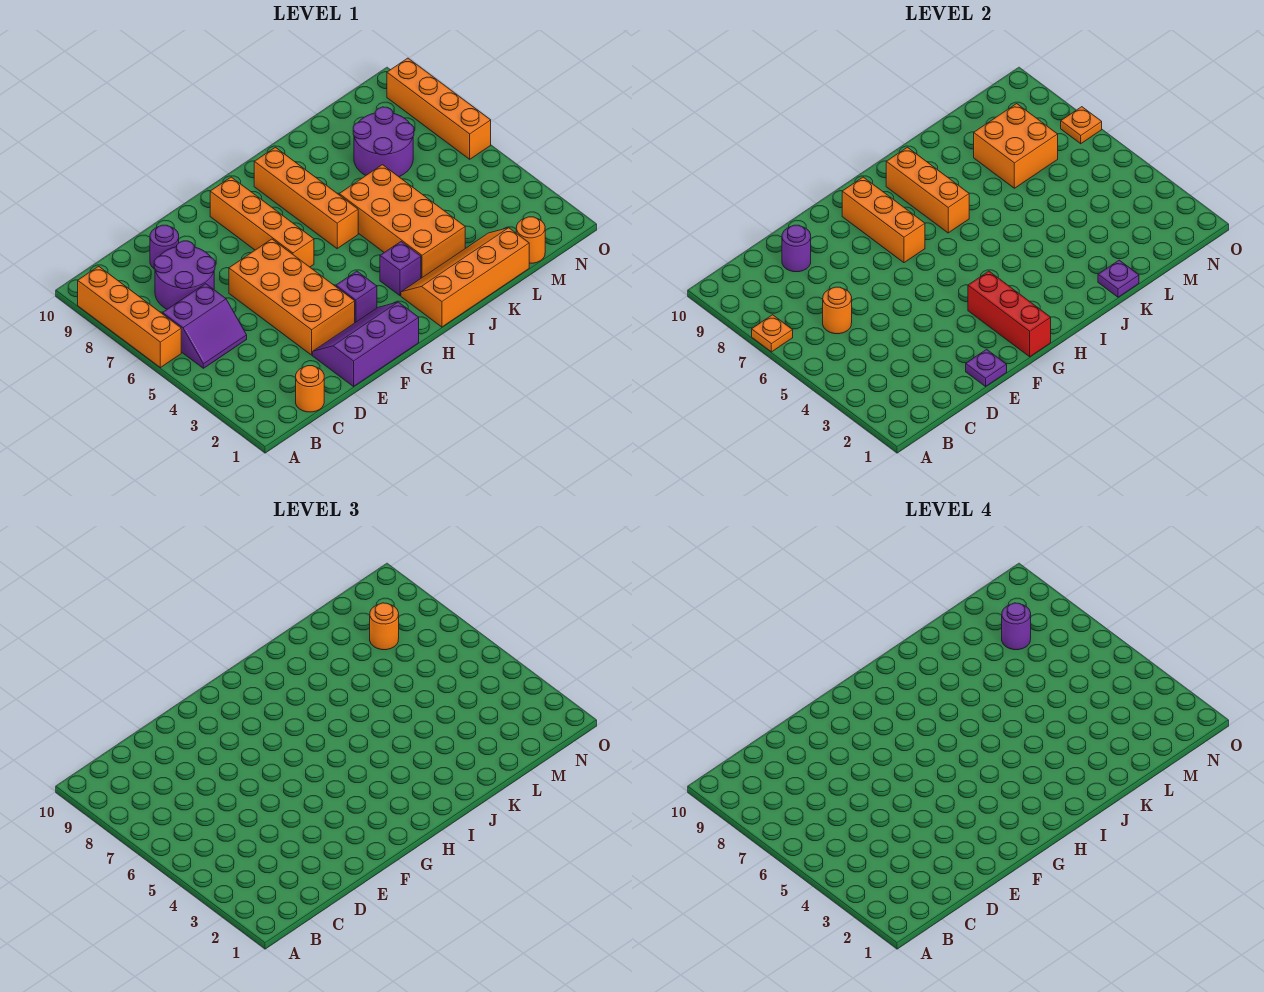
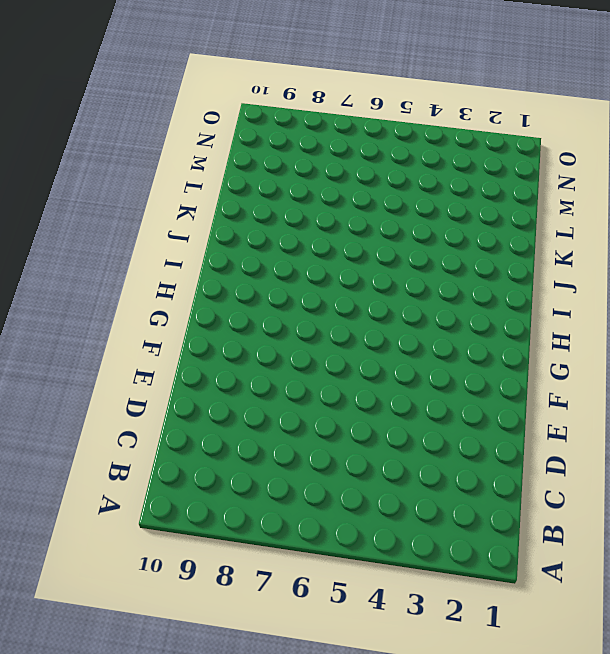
none -> orange 1x4 brick [78,266,181,368]
none -> purple 2x2 slope [163,284,247,368]
none -> orange 1x1 round brick [296,366,324,412]

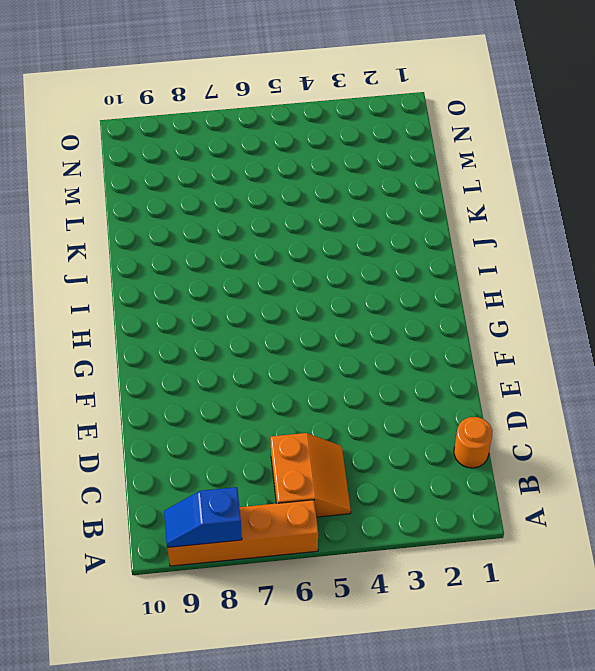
blue 1x2 slope [164,487,242,547] -> none
orange 2x2 slope [271,433,351,517] -> purple 2x2 slope [163,284,247,368]
none -> purple 2x2 round brick [154,241,215,309]
none -> purple 1x1 round brick [150,225,179,268]
none -> purple 2x3 slope [313,302,419,386]

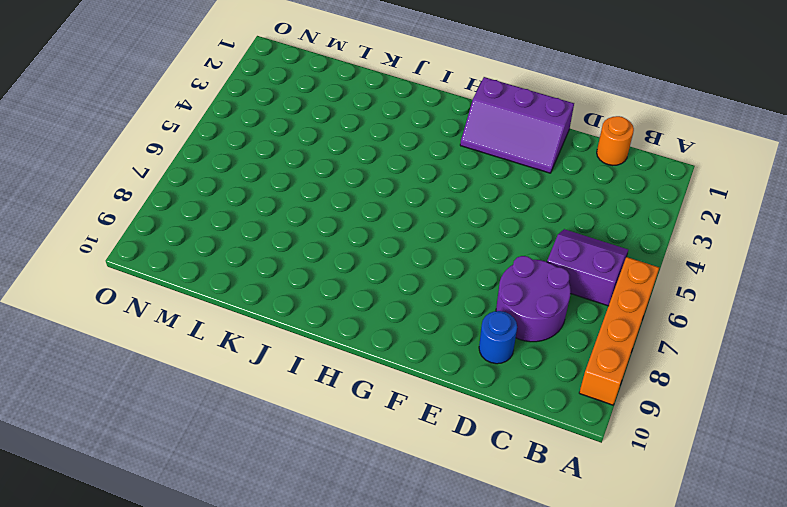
blue 1x1 round brick [479,311,517,364] -> purple 1x1 round brick [150,225,179,268]
none -> orange 2x4 brick [229,239,355,355]
none -> purple 1x1 brick [336,271,377,323]
none -> orange 1x4 brick [210,177,314,267]

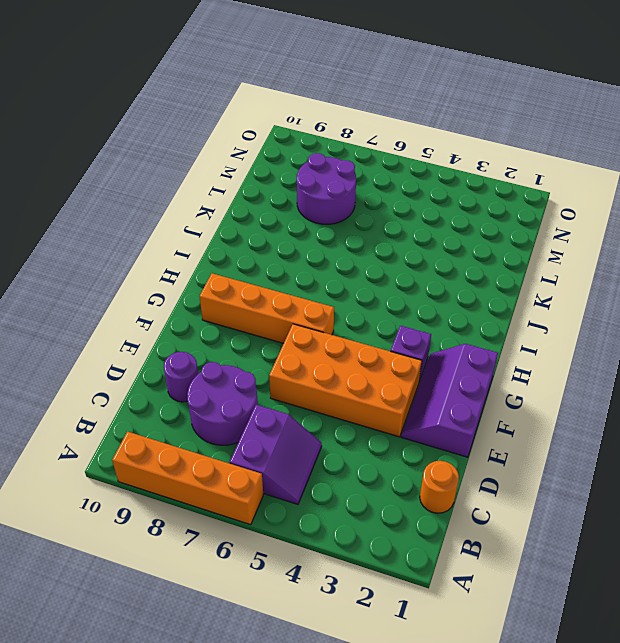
none -> orange 2x4 slope [401,228,529,327]
none -> purple 1x1 brick [380,242,421,296]
none -> orange 1x4 brick [254,147,358,249]

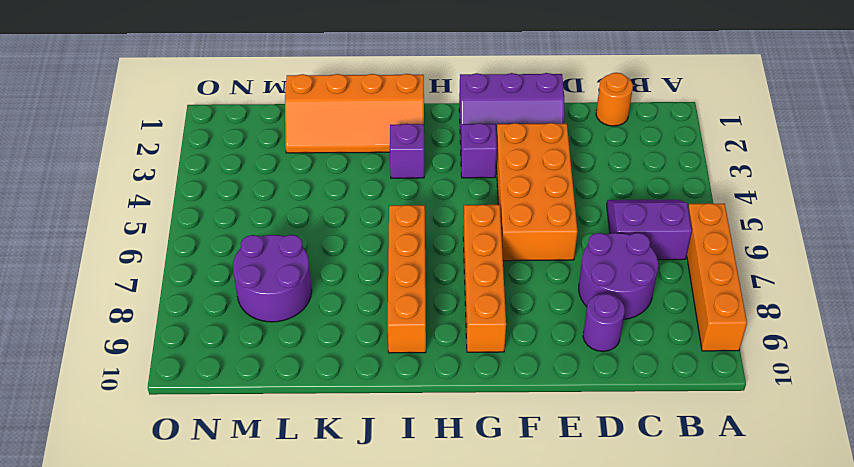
none -> orange 2x4 brick [339,165,465,278]
none -> orange 1x1 round brick [516,217,545,263]
none -> orange 1x4 brick [387,58,491,159]

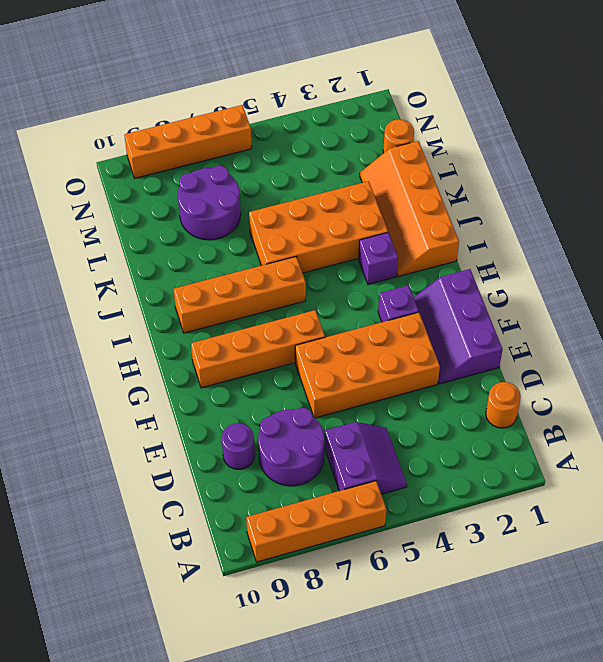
none -> orange 1x1 plate [752,315,793,352]
none -> orange 1x1 round brick [823,287,852,334]
none -> purple 1x1 round brick [782,225,811,272]

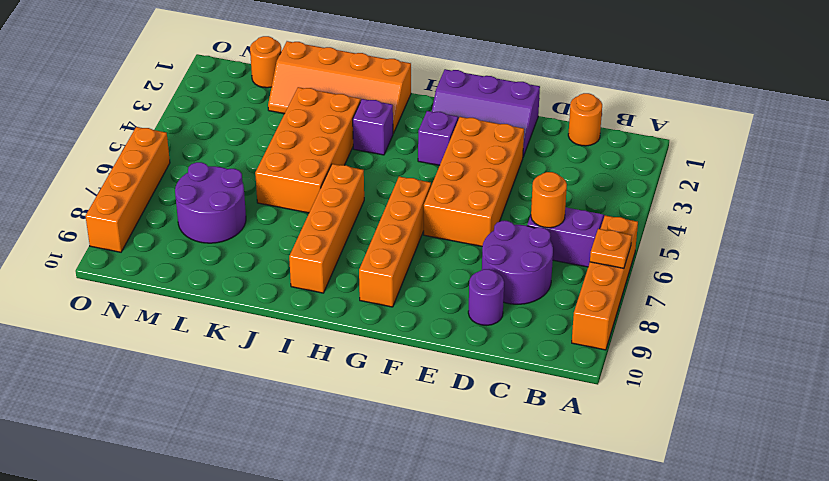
none -> purple 1x1 round brick [782,225,811,272]
none -> purple 1x1 plate [966,349,1007,386]
none -> red 1x3 brick [968,271,1051,357]

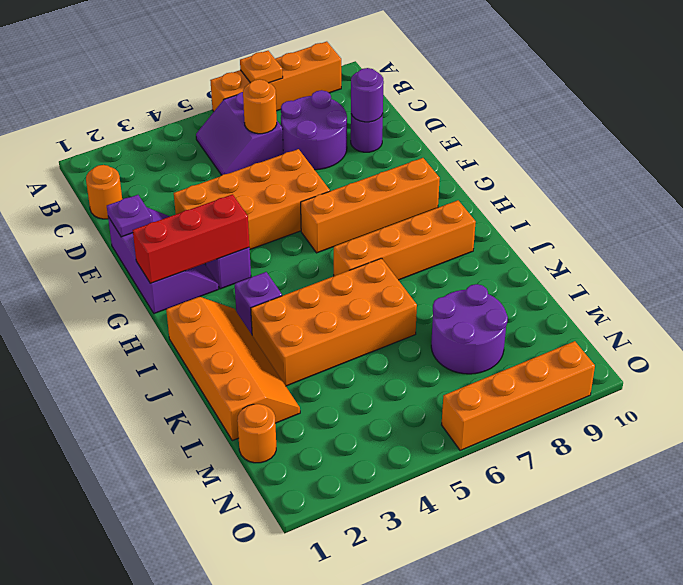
none -> orange 1x3 brick [842,177,925,263]
none -> orange 1x3 brick [886,147,969,233]
none -> purple 1x1 plate [1098,260,1139,297]

